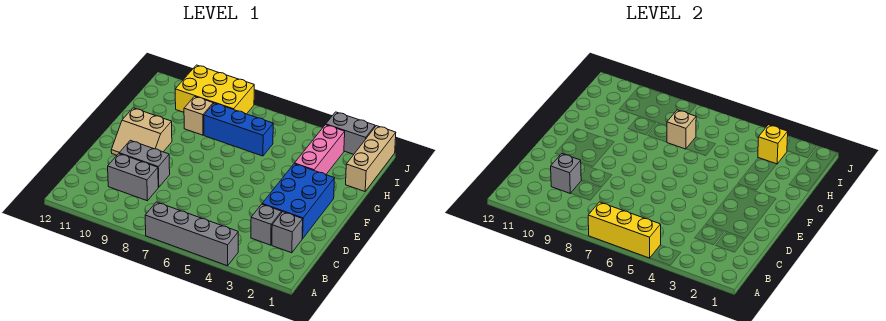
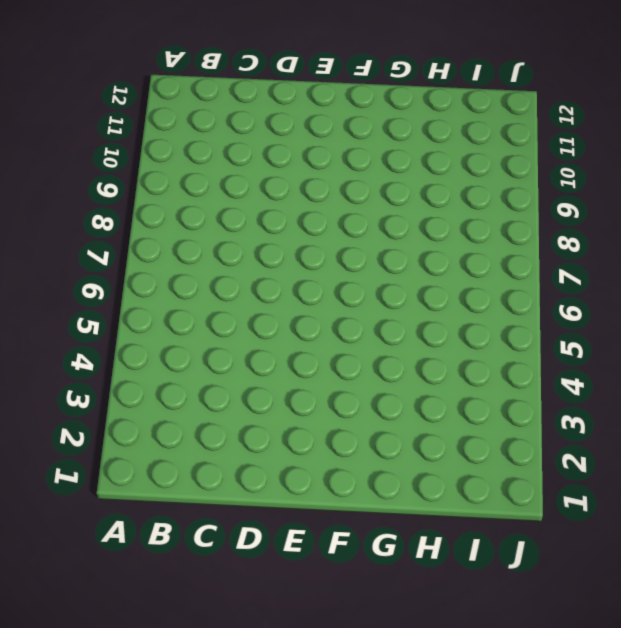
none -> grey 1x4 brick [145,202,238,266]
none -> grey 1x1 brick [272,212,303,253]
none -> grey 1x1 brick [251,204,282,245]

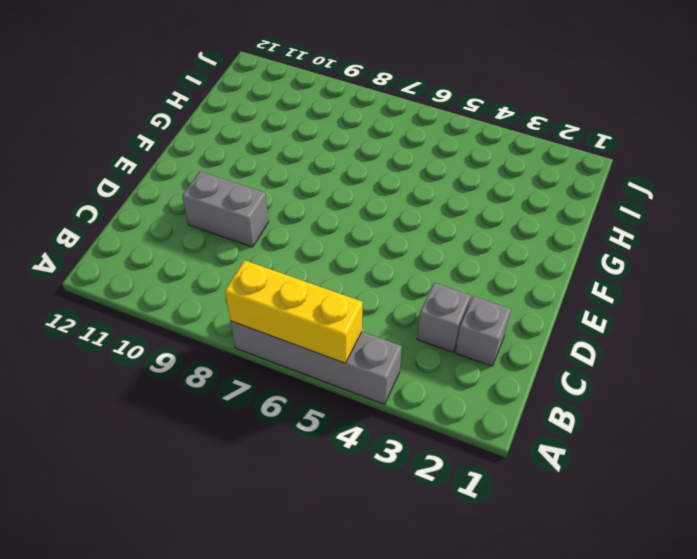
none -> grey 1x2 brick [108,154,158,201]
none -> blue 2x3 brick [262,164,334,239]
none -> tan 2x2 slope [111,108,172,155]

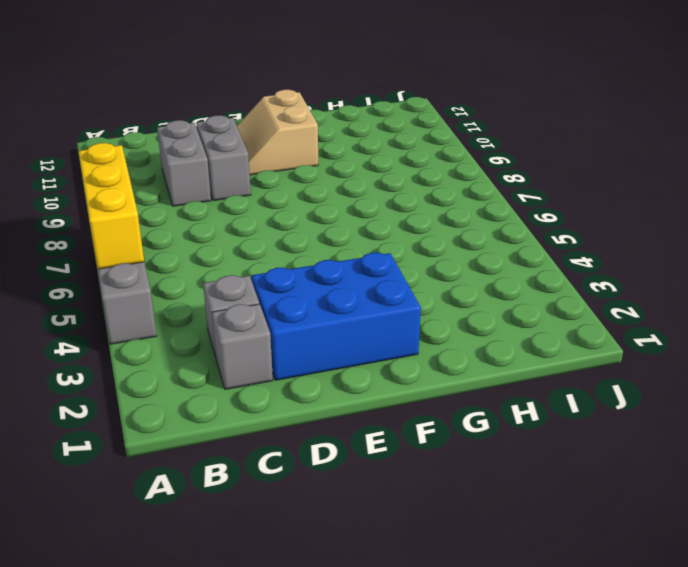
none -> pink 1x3 brick [295,125,345,174]
none -> tan 1x3 brick [346,126,396,191]
none -> blue 1x3 brick [204,103,273,156]

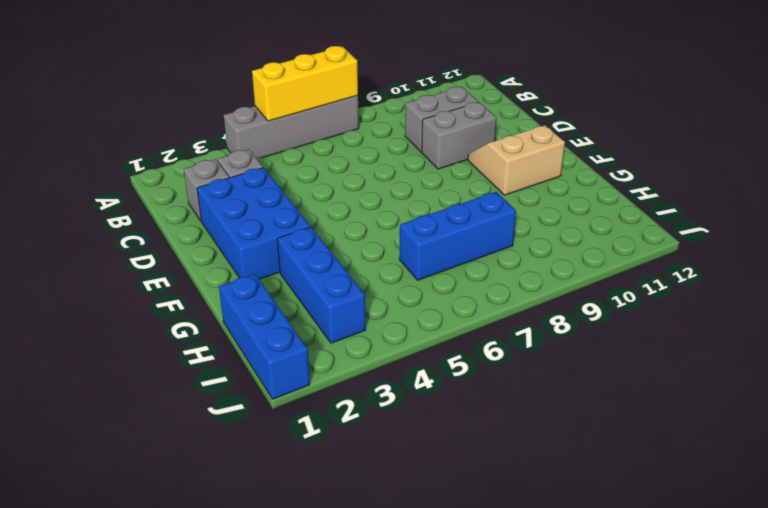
blue 1x3 brick [277,227,366,343] -> pink 1x3 brick [295,125,345,174]
blue 1x3 brick [219,274,310,399] -> tan 1x3 brick [346,126,396,191]
none -> tan 1x1 brick [184,96,213,135]
none -> yellow 2x3 brick [175,65,254,114]
none -> grey 1x2 brick [326,112,375,154]

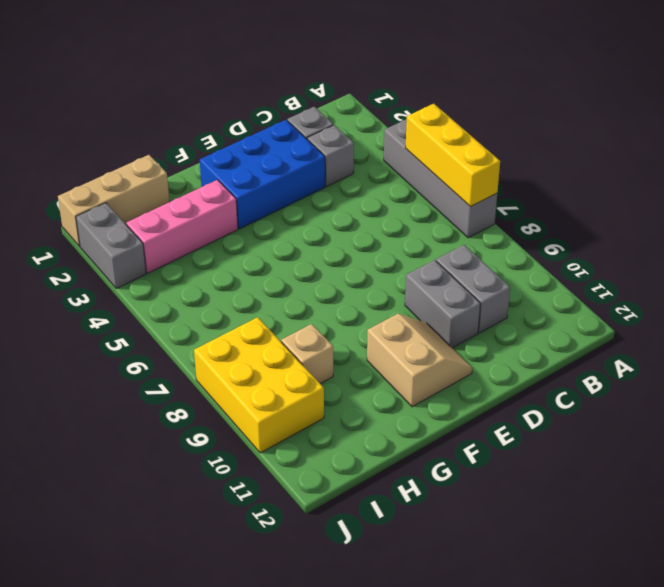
none -> blue 1x3 brick [204,103,273,156]
none -> grey 1x1 brick [551,154,581,193]
none -> tan 1x1 brick [667,110,696,149]

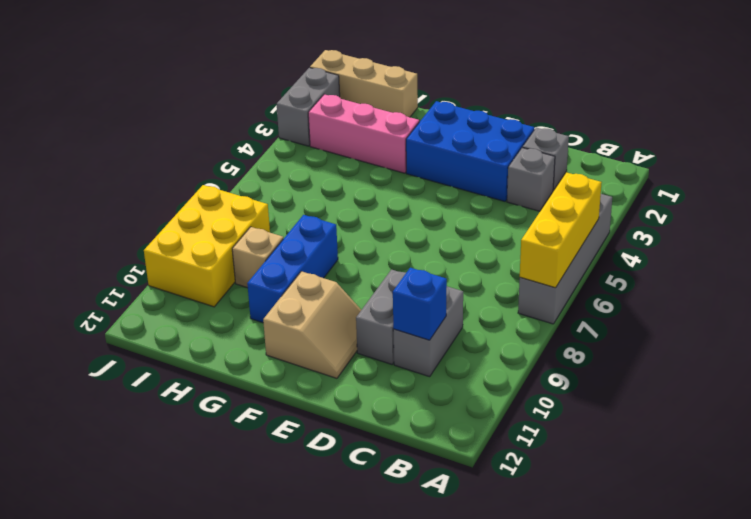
blue 1x1 brick [393,268,447,340] -> grey 1x1 brick [551,154,581,193]
blue 1x3 brick [247,215,338,323] -> blue 1x3 brick moved to [204,103,273,156]
none -> tan 1x1 brick [667,110,696,149]
none -> yellow 1x1 brick [758,125,788,164]

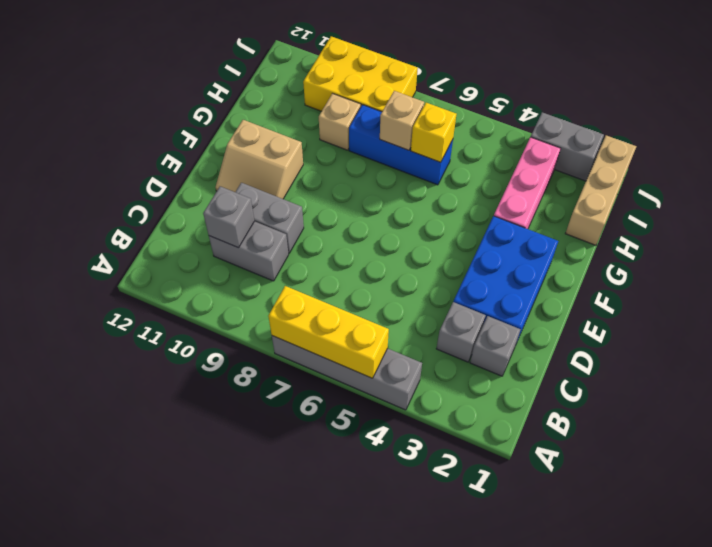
yellow 1x1 brick [411,103,456,162] -> yellow 1x1 brick moved to [758,125,788,164]

